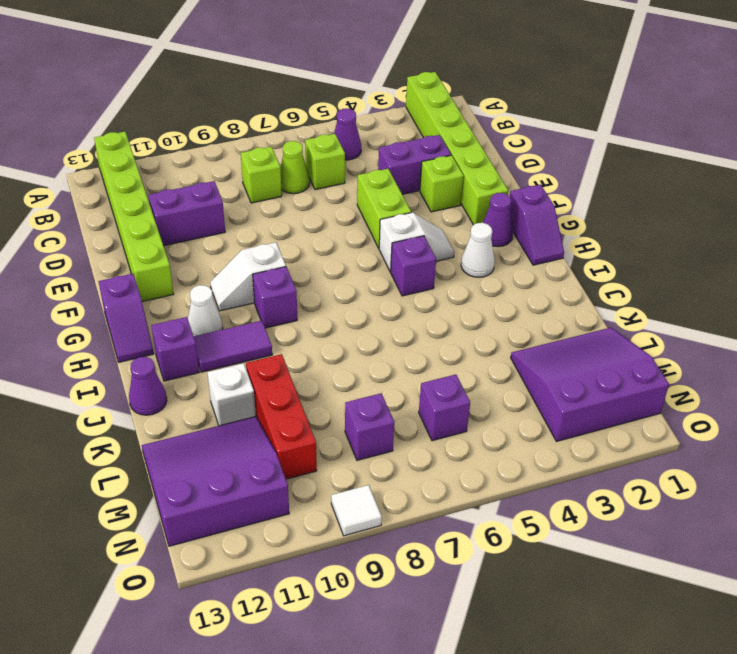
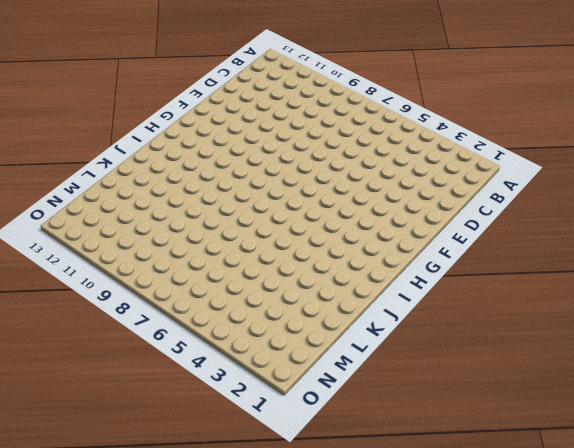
none -> lime 1x6 brick [406,72,508,225]
none -> lime 1x6 brick [94,132,174,302]
none -> purple 1x1 cone [334,109,361,160]

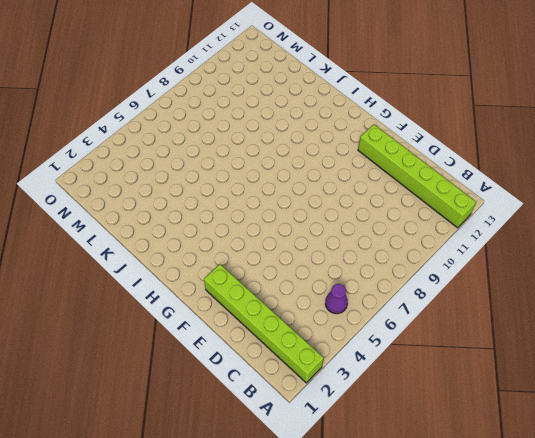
none -> lime 1x1 brick [305,134,345,190]
none -> lime 1x1 cone [280,141,310,194]
none -> lime 1x1 brick [241,147,282,203]

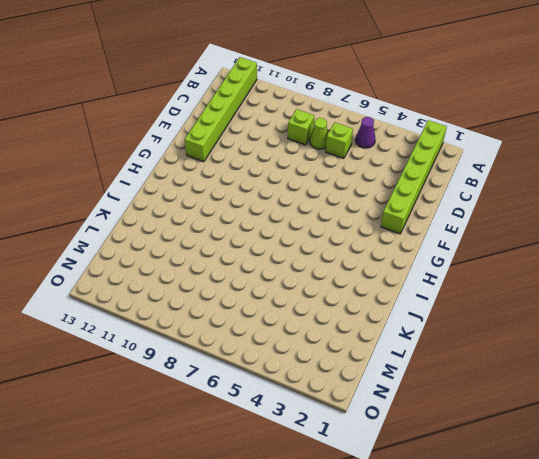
none -> purple 1x2 brick [378,135,451,194]
none -> purple 1x2 brick [148,181,225,246]
none -> lime 1x1 brick [420,155,464,212]

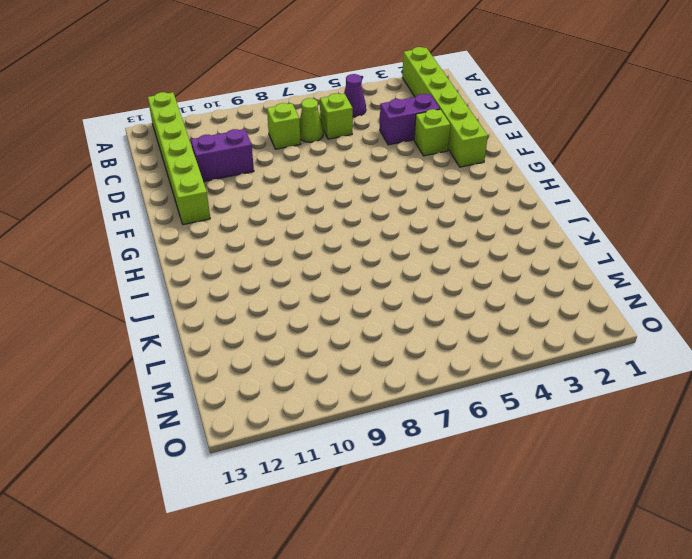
none -> lime 1x2 brick [357,169,411,248]
none -> purple 1x2 slope [510,184,564,265]
none -> purple 1x1 cone [483,193,513,247]

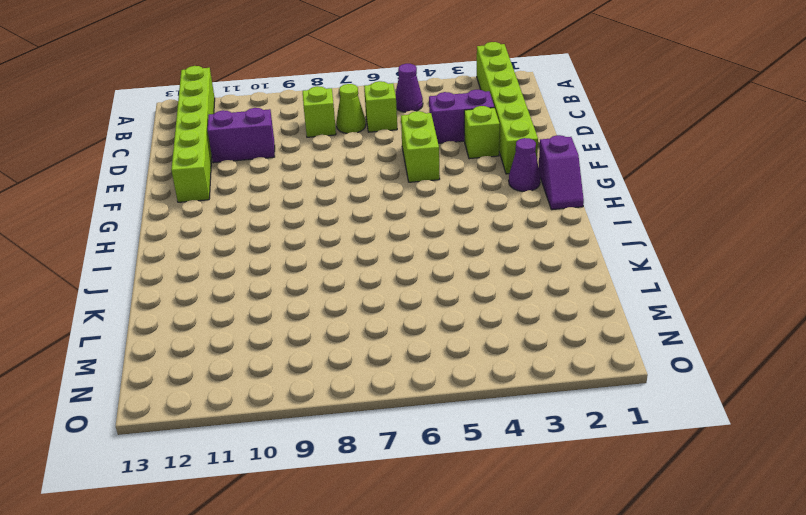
none -> white 1x2 slope [379,212,454,272]
none -> white 1x2 slope [210,242,286,311]
none -> purple 1x2 slope [99,274,154,362]

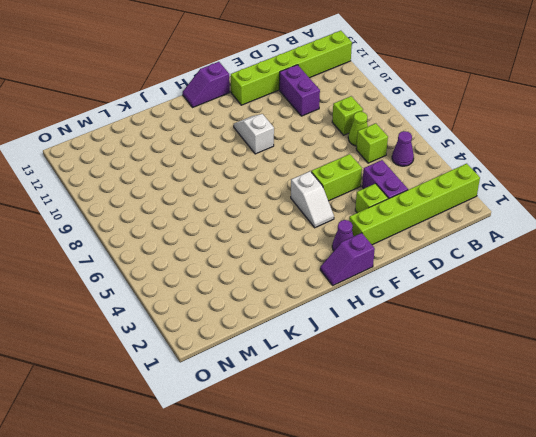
none -> white 1x1 cone [461,223,495,277]
none -> purple 1x1 brick [391,236,436,296]
none -> purple 1x1 brick [253,267,297,328]

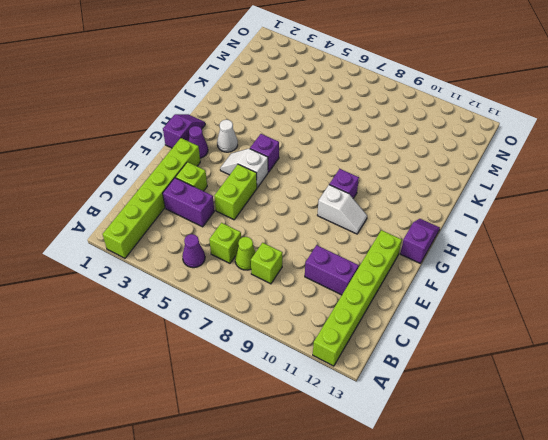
none -> white 1x1 cone [188,285,223,336]
none -> purple 1x2 tile [194,321,272,372]
none -> purple 1x1 brick [151,317,199,381]

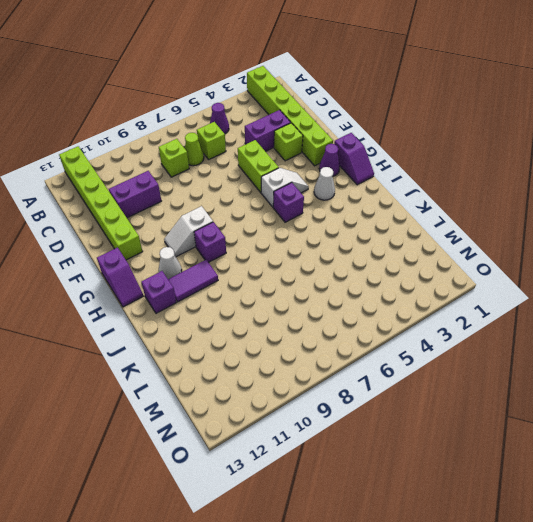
none -> purple 1x1 cone [129,357,167,415]
none -> red 1x3 brick [246,354,317,479]
none -> white 1x1 brick [207,363,256,426]

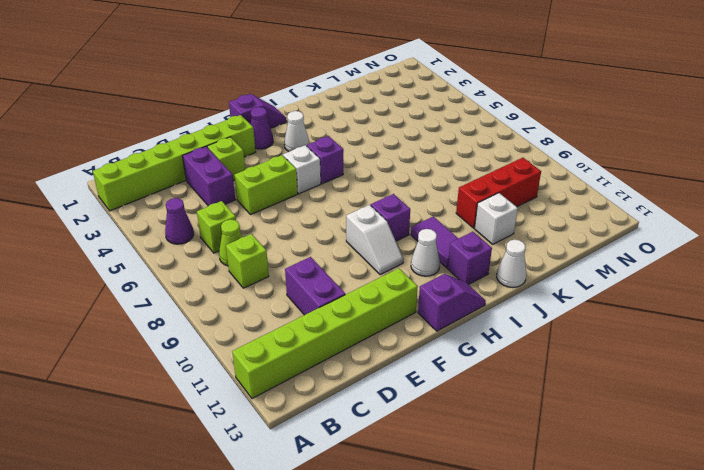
white 1x1 cone [497,240,526,287] -> purple 1x1 cone [129,357,167,415]
none -> purple 3x3 slope [511,328,669,441]
none -> purple 3x3 slope [142,417,289,546]
none -> purple 1x1 brick [419,374,470,441]

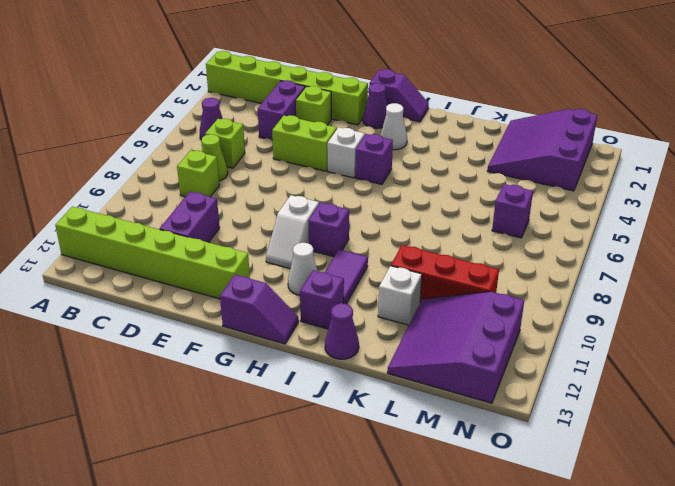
none -> purple 1x1 brick [345,393,394,460]
none -> white 1x1 tile [331,485,382,536]

